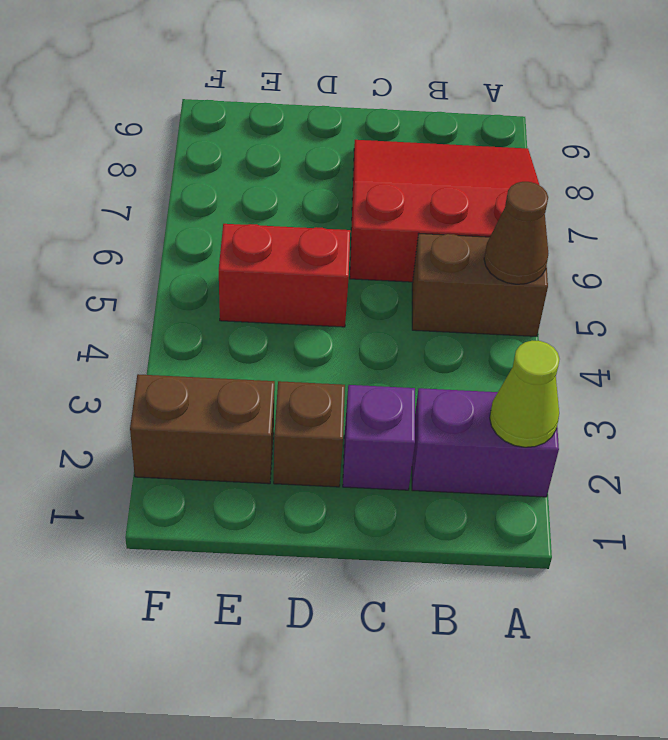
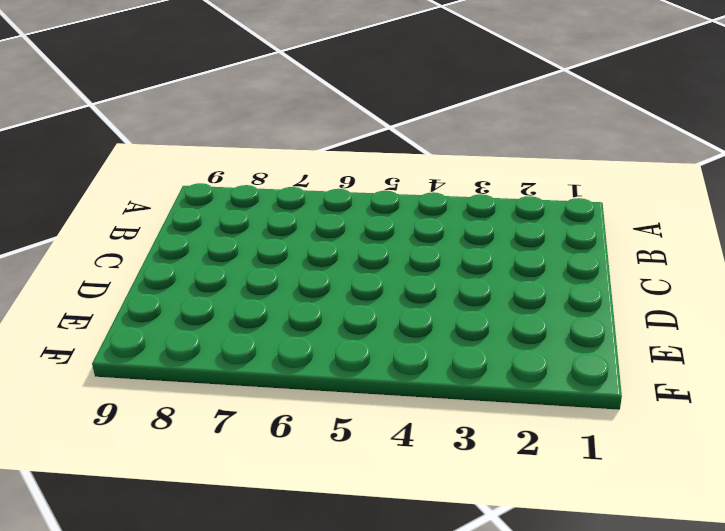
none -> purple 1x2 brick [412,388,559,497]
none -> brown 1x2 brick [412,234,548,336]

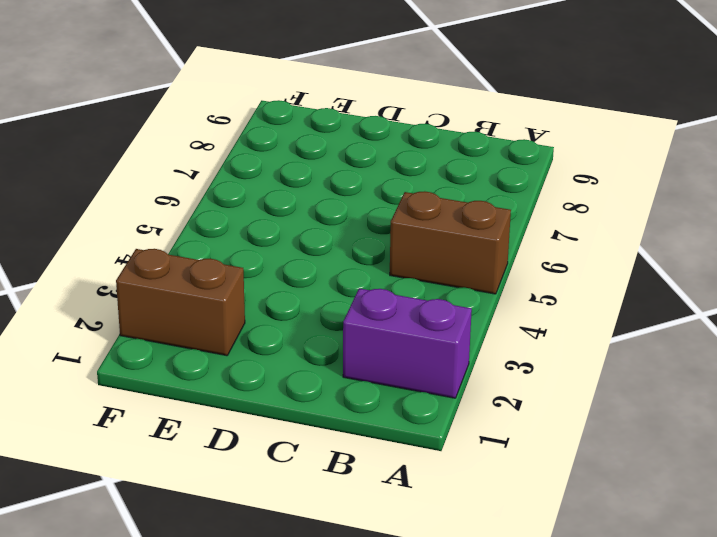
none -> red 3x3 slope [350,140,539,282]
none -> purple 1x1 brick [343,385,415,490]

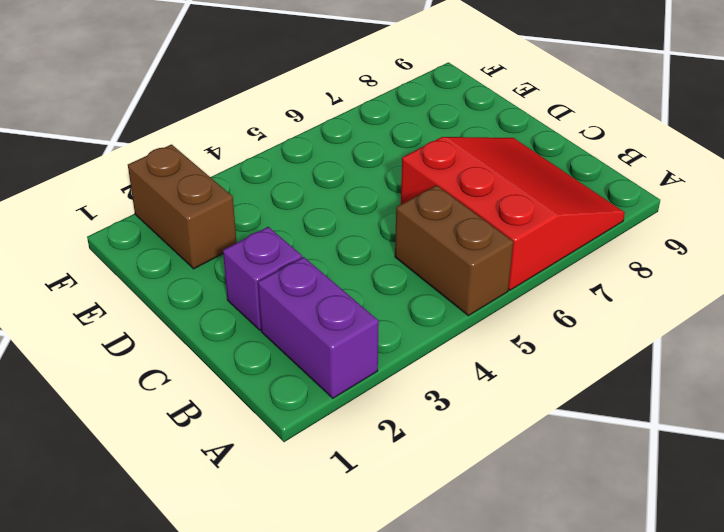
none -> brown 1x1 brick [274,381,345,487]
none -> red 1x2 brick [219,224,350,327]

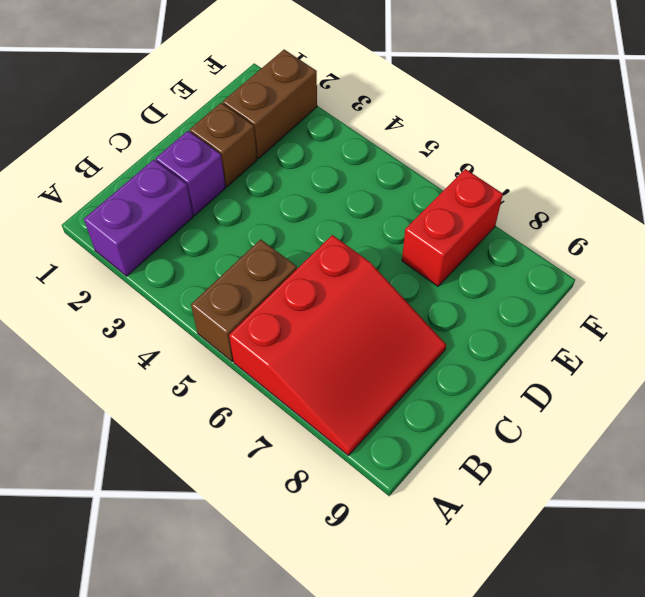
red 1x2 brick [402,169,503,286] -> red 1x2 brick moved to [219,224,350,327]
none -> lime 1x1 cone [490,341,560,447]
none -> brown 1x1 cone [484,182,548,284]

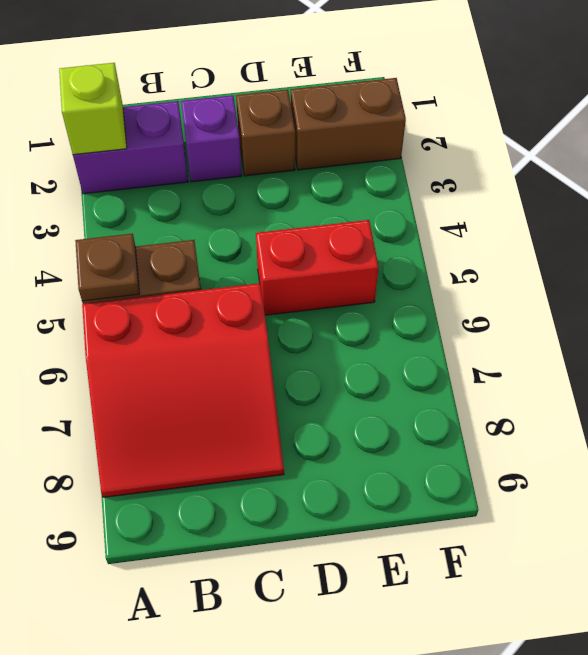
lime 1x1 brick [59,63,127,155] -> lime 1x1 cone [490,341,560,447]
brown 1x1 plate [75,234,140,301] -> brown 1x1 cone [484,182,548,284]

